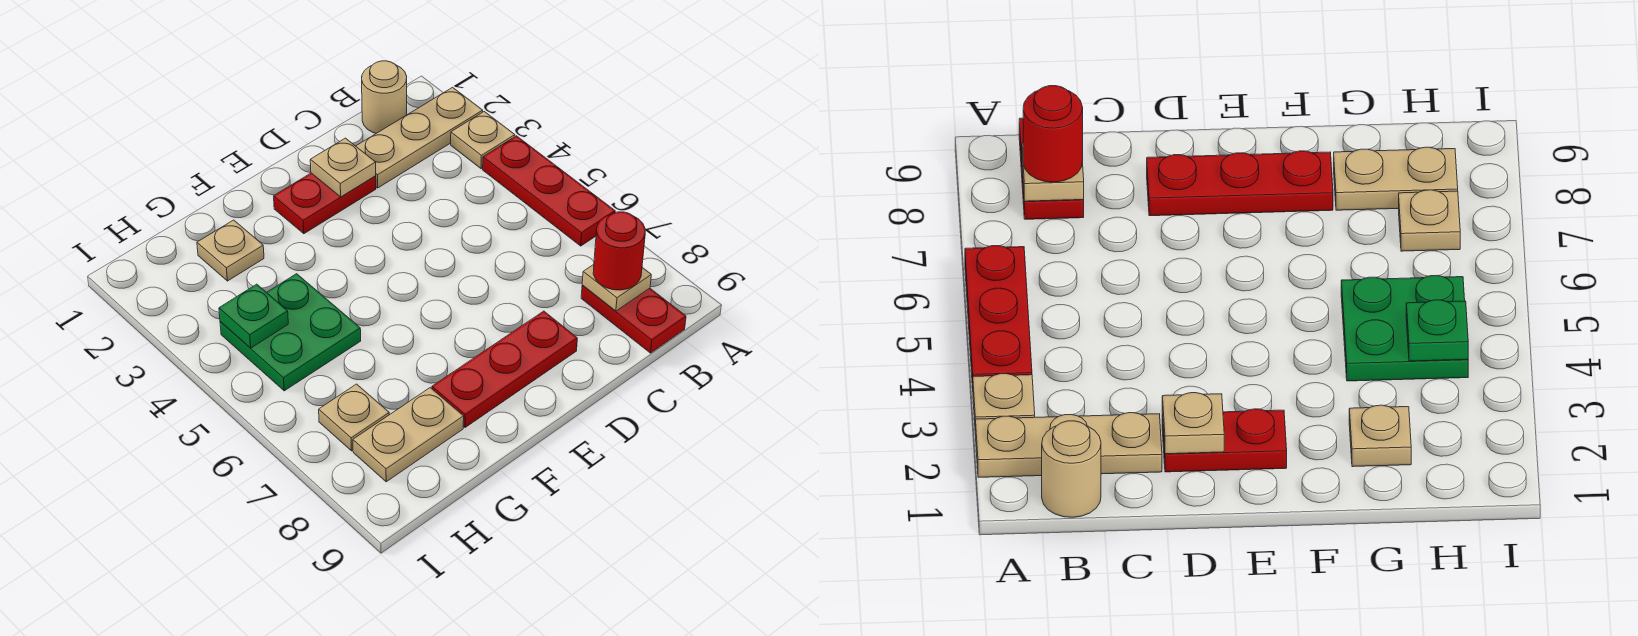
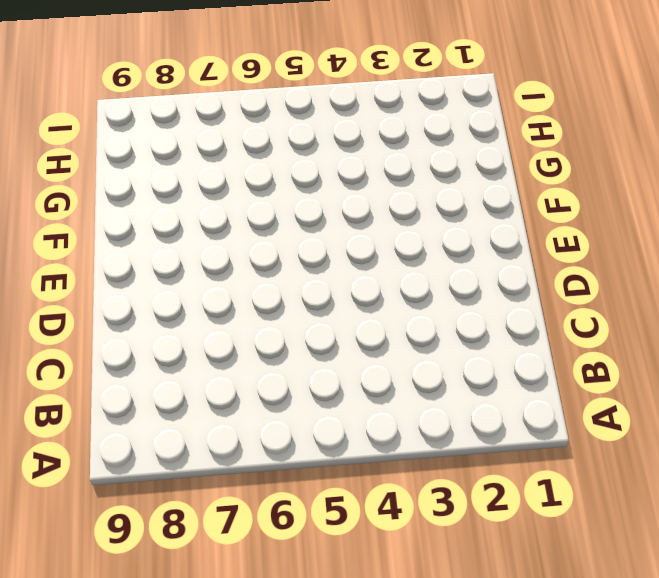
none -> tan 1x3 plate [356,87,483,188]
none -> tan 1x1 plate [451,112,515,169]
none -> red 1x3 plate [483,136,615,246]

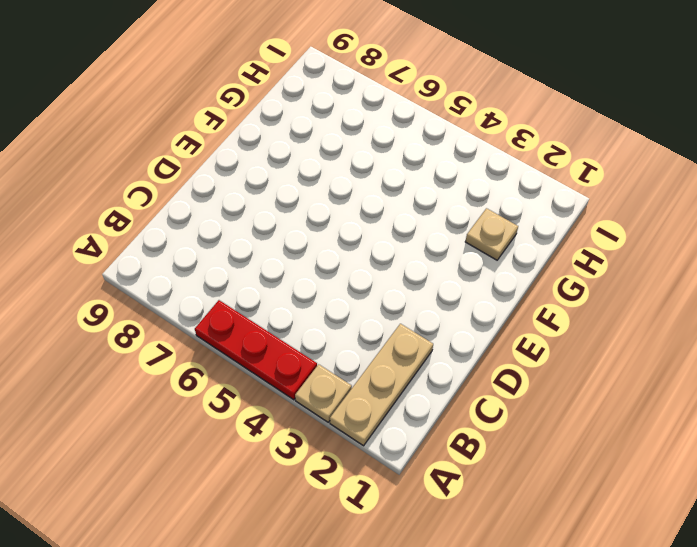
none -> tan 1x1 round brick [362,61,407,133]
none -> red 1x2 plate [581,285,686,353]
none -> red 1x2 plate [274,173,376,234]

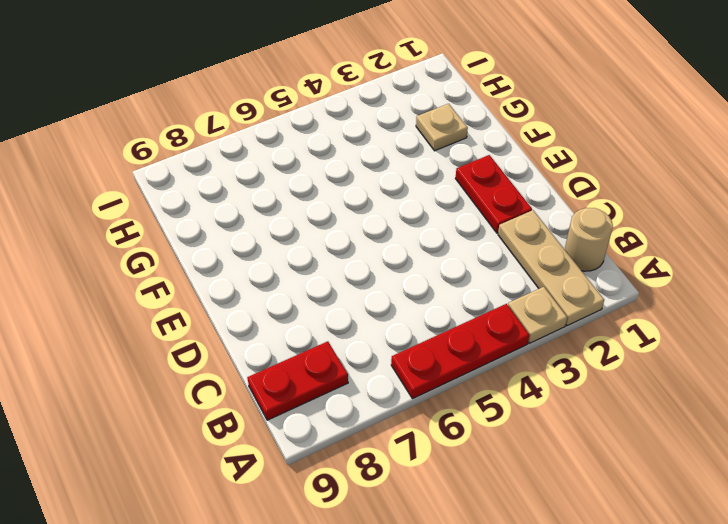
none -> red 1x3 plate [432,311,577,428]
none -> green 2x2 plate [220,274,361,391]
none -> tan 1x2 plate [353,388,464,482]

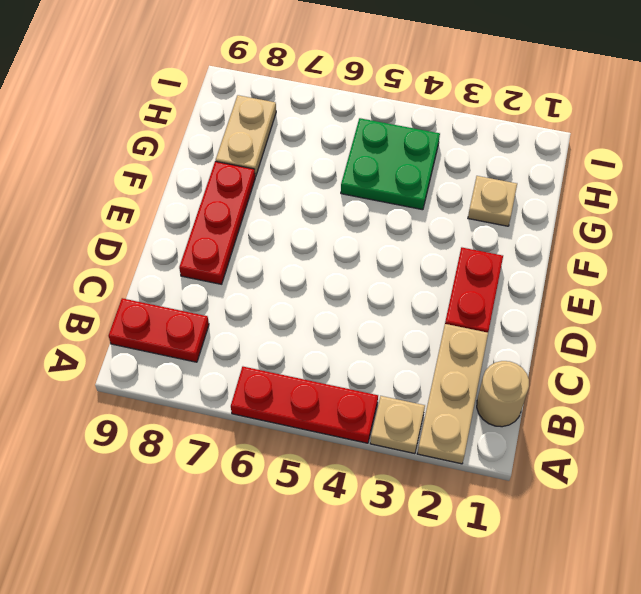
none -> tan 1x1 plate [319,384,389,451]
none -> tan 1x1 plate [582,265,651,311]
none -> tan 1x1 plate [310,138,376,197]

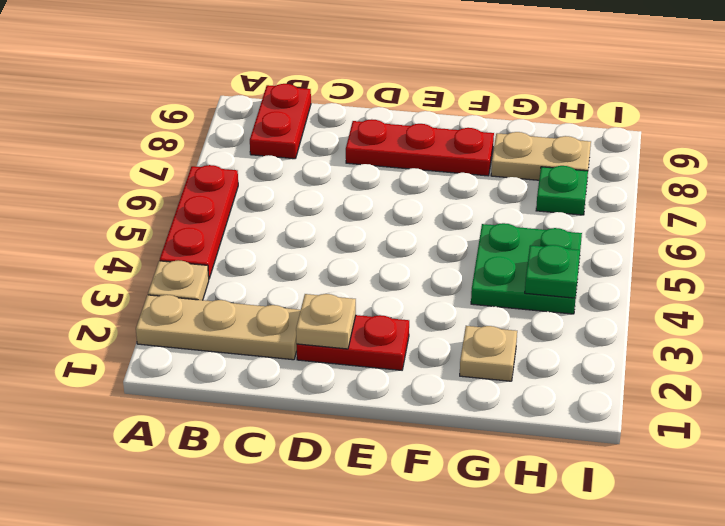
green 1x1 plate [536,166,588,215] -> tan 1x1 plate [319,384,389,451]
none -> tan 1x1 round brick [362,61,407,133]
none -> tan 1x1 plate [582,265,651,311]
none -> red 1x1 round brick [593,212,645,290]

